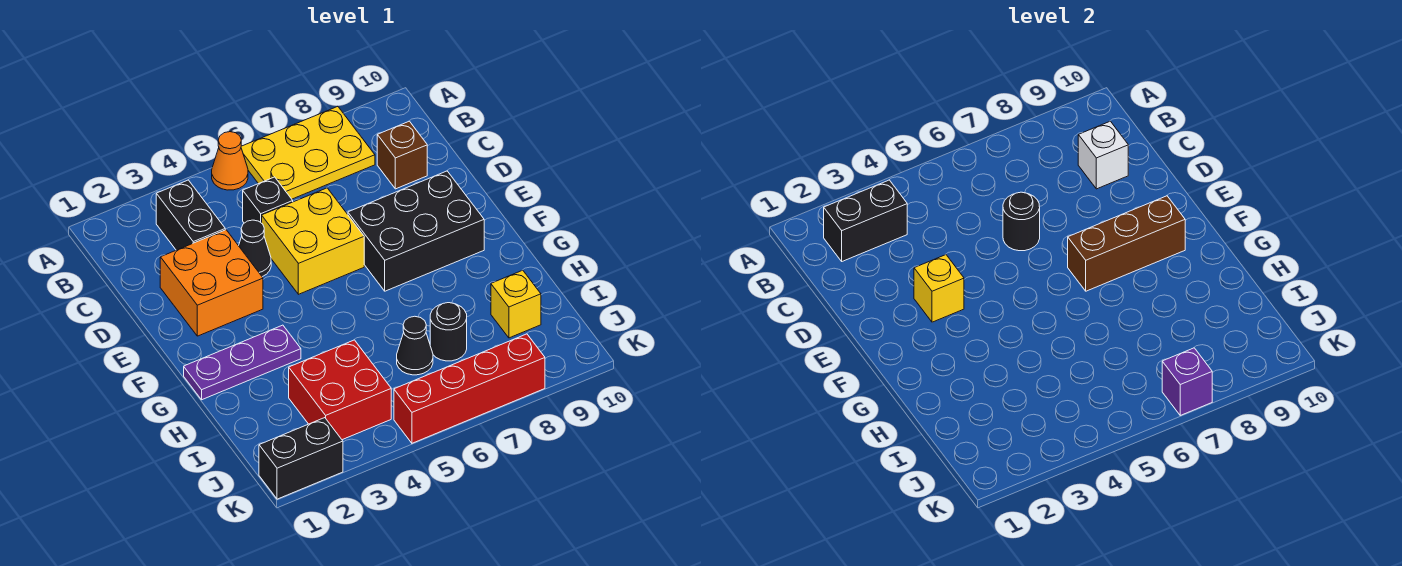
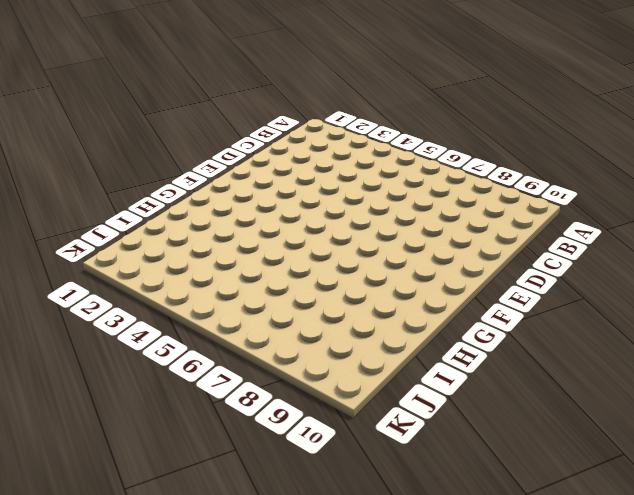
none -> orange 1x1 cone [212,132,248,190]
none -> yellow 2x3 plate [241,107,375,199]
none -> black 1x2 brick [156,180,225,250]

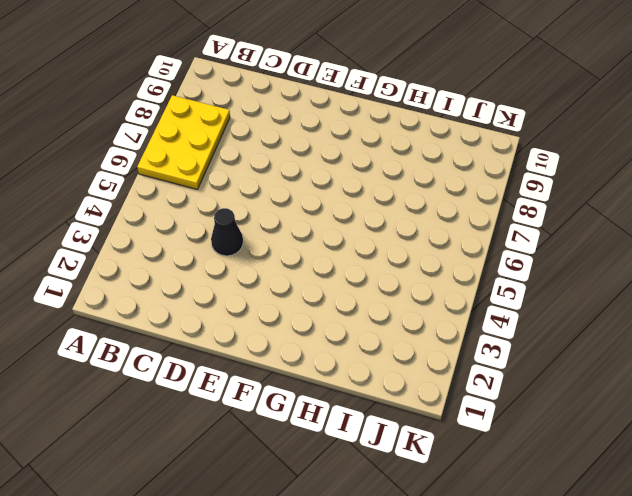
none -> orange 1x1 cone [212,132,248,190]
none -> black 1x2 brick [156,180,225,250]
none -> black 1x1 brick [243,177,293,223]

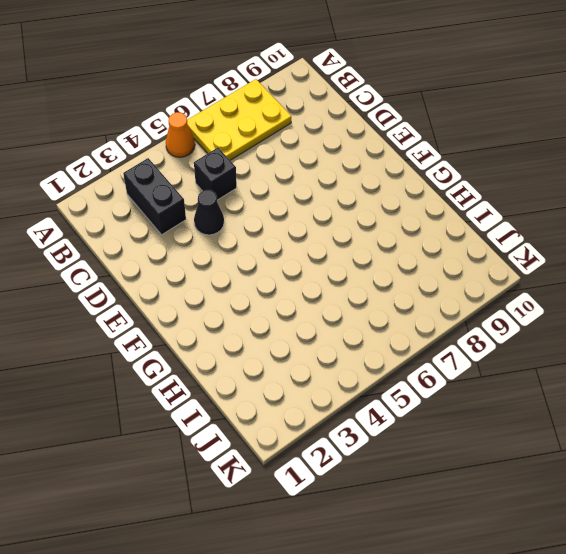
none -> brown 1x1 brick [377,121,427,189]
none -> orange 2x2 brick [160,230,263,336]
none -> yellow 2x2 brick [262,188,364,294]

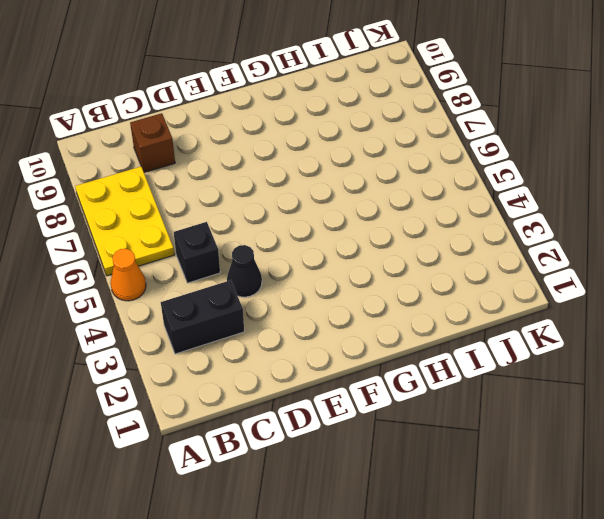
none -> orange 2x2 brick [160,230,263,336]
none -> yellow 2x2 brick [262,188,364,294]
none -> black 2x3 brick [348,171,484,291]

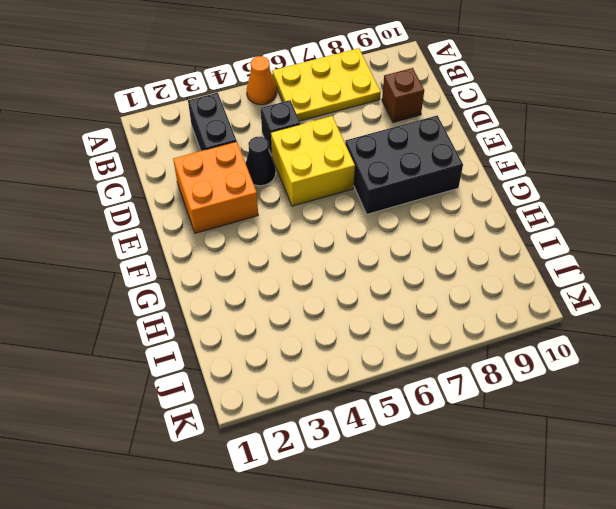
none -> purple 1x3 plate [184,325,301,400]
none -> red 2x2 brick [289,340,391,440]
none -> black 1x1 cone [397,316,433,375]

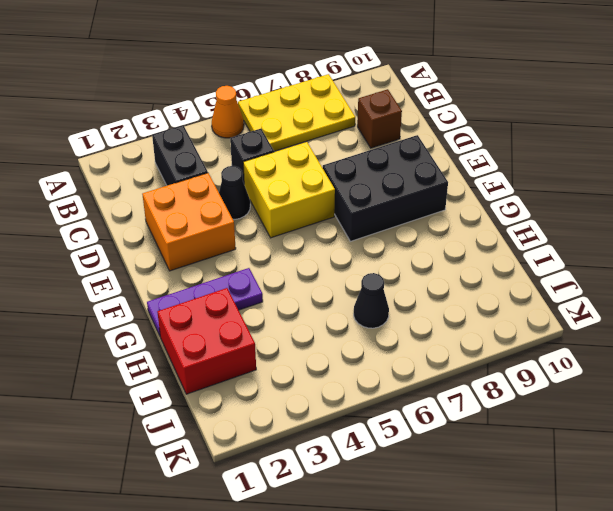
red 2x2 brick [157,288,256,394] -> red 2x2 brick moved to [289,340,391,440]
none -> black 1x1 round brick [430,303,467,361]
none -> yellow 1x1 brick [491,270,541,338]
none -> black 1x2 brick [259,418,343,499]

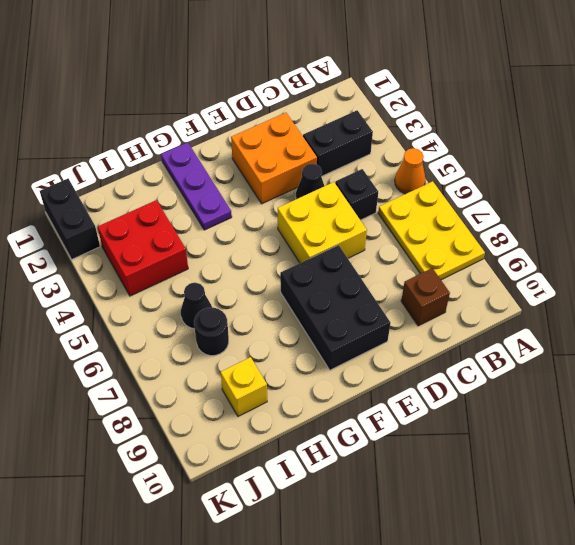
none -> red 1x4 brick [394,334,545,443]
none -> black 1x2 brick [824,180,907,261]
none -> white 1x1 brick [1078,121,1128,189]

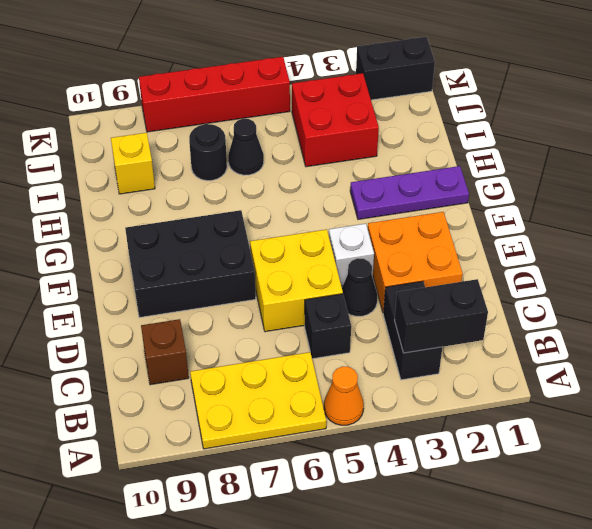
white 1x1 brick [329,224,374,286] -> white 1x1 brick moved to [1078,121,1128,189]
none -> black 1x1 round brick [1003,192,1040,251]
none -> yellow 1x1 brick [914,255,964,322]
none -> brown 1x3 brick [1068,196,1185,291]

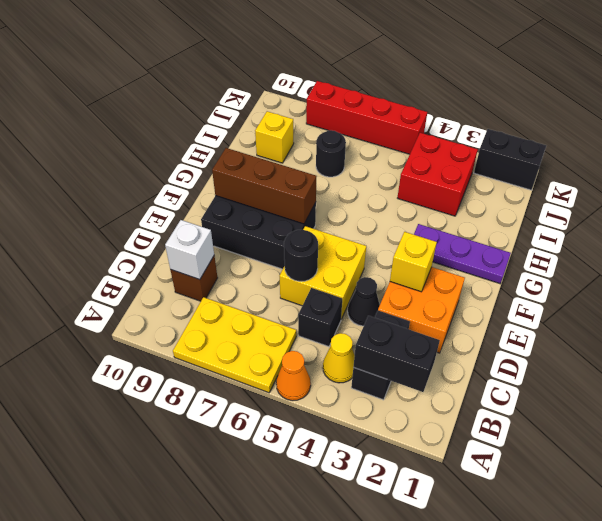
yellow 1x1 cone [323,333,355,383] -> none
none -> black 1x1 cone [397,316,433,375]
none -> purple 1x1 brick [1162,348,1212,415]

